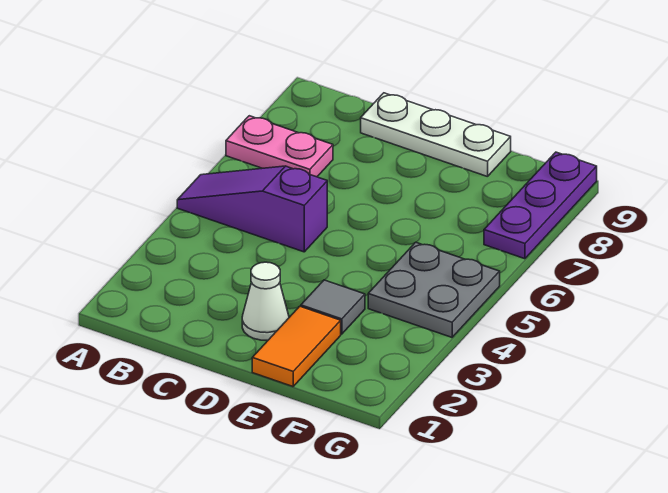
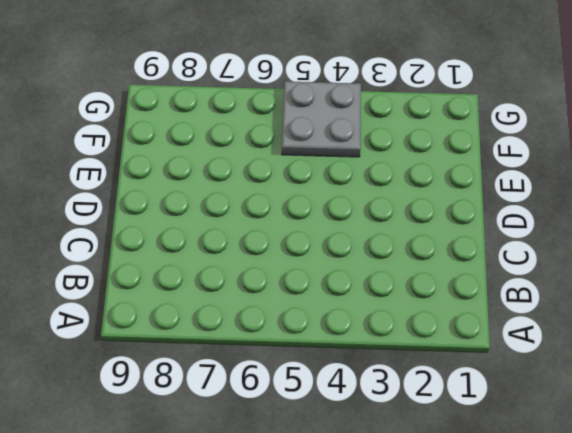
none -> purple 1x3 slope [177,166,327,252]
none -> pink 1x2 plate [226,116,333,177]

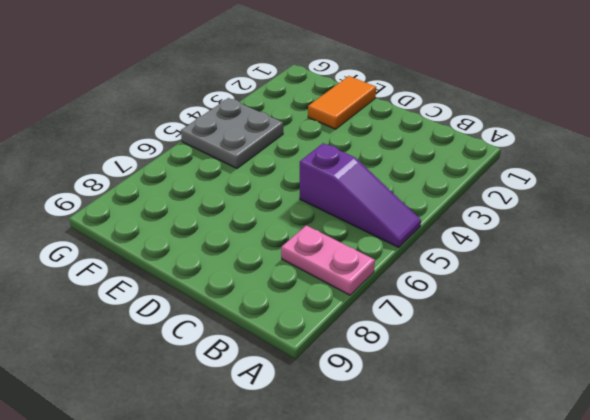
none -> white 1x3 plate [361,93,511,177]
none -> white 1x1 cone [242,262,289,340]

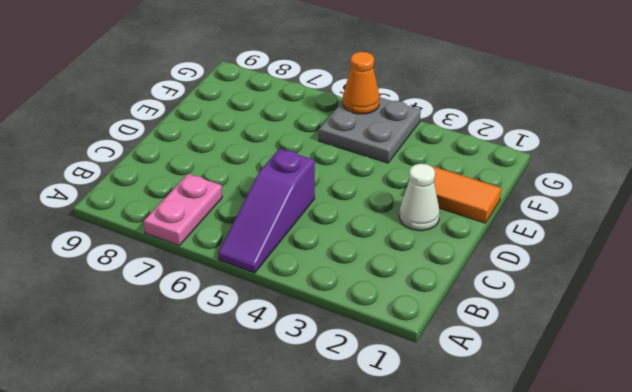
orange 1x1 cone [343,52,380,114] -> none
none -> white 1x3 plate [361,93,511,177]
none -> grey 1x1 tile [301,280,365,334]

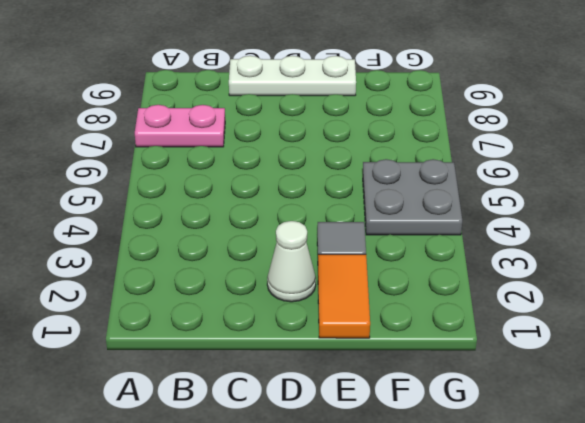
none -> purple 1x3 slope [177,166,327,252]
none -> purple 1x3 plate [484,152,597,259]

